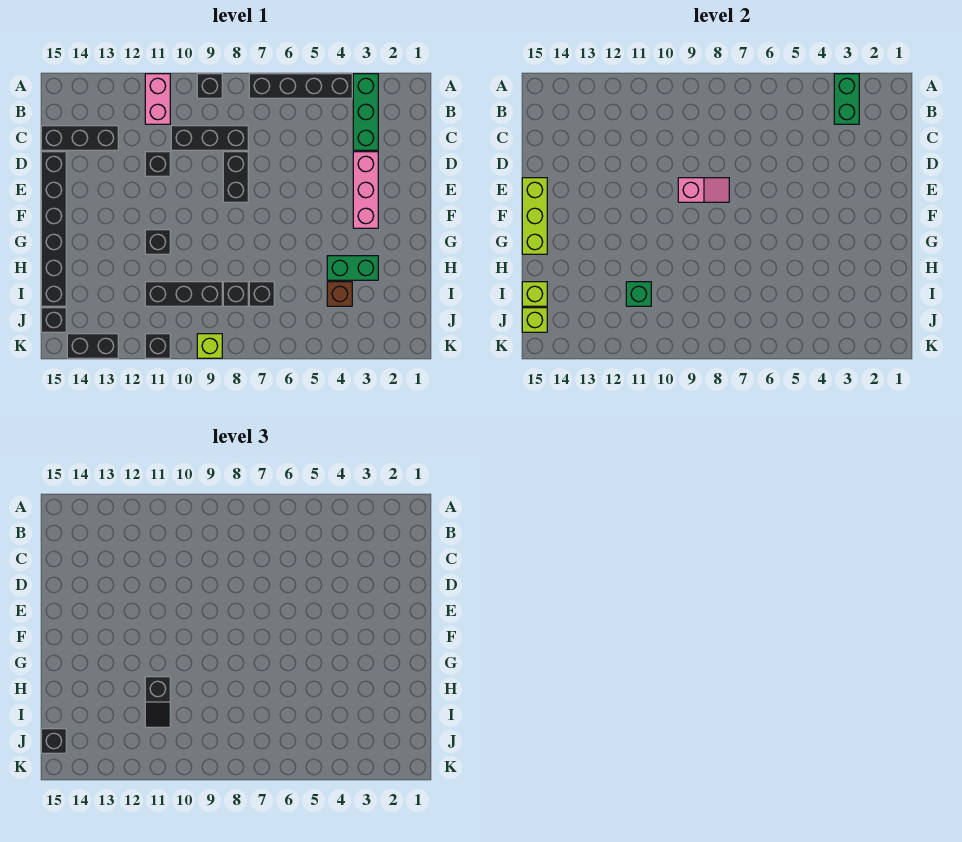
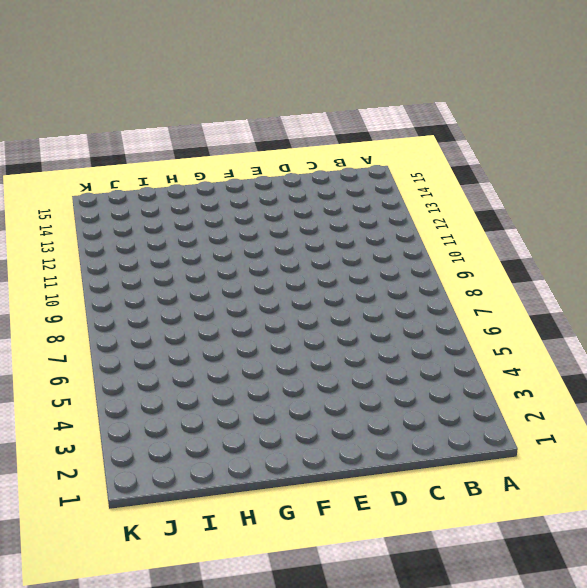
none -> green 1x3 brick [353,74,378,150]
none -> black 1x4 brick [249,74,352,98]
none -> black 1x1 brick [197,74,222,98]

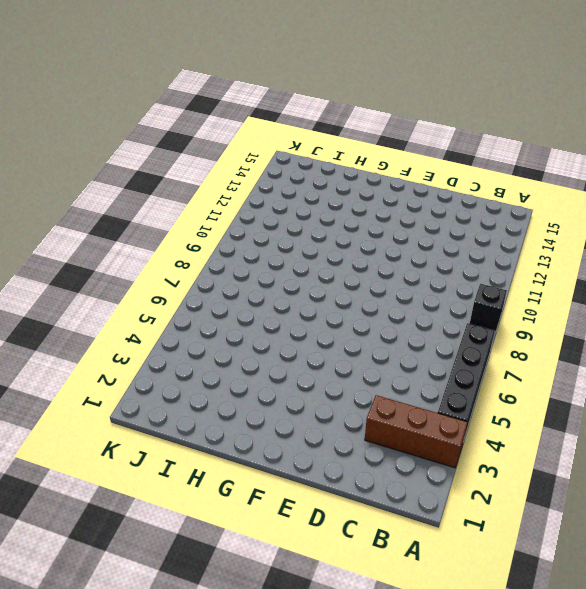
brown 1x3 brick [365,395,468,468] -> green 1x3 brick [353,74,378,150]
none -> pink 1x2 brick [145,74,170,124]
none -> black 1x3 brick [171,126,248,150]
none -> black 1x3 brick [41,126,118,150]

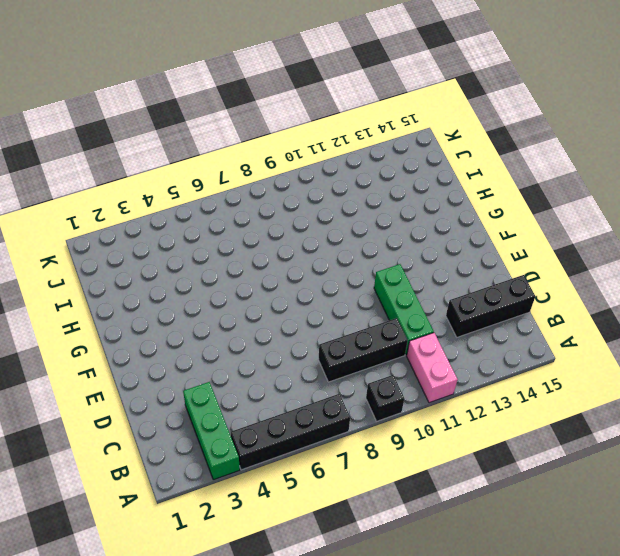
green 1x3 brick [374,264,434,355] -> black 1x1 brick [145,152,170,176]
none -> pink 1x3 brick [353,152,378,228]
none -> black 1x2 brick [223,152,248,202]
none -> black 1x6 brick [41,152,66,306]

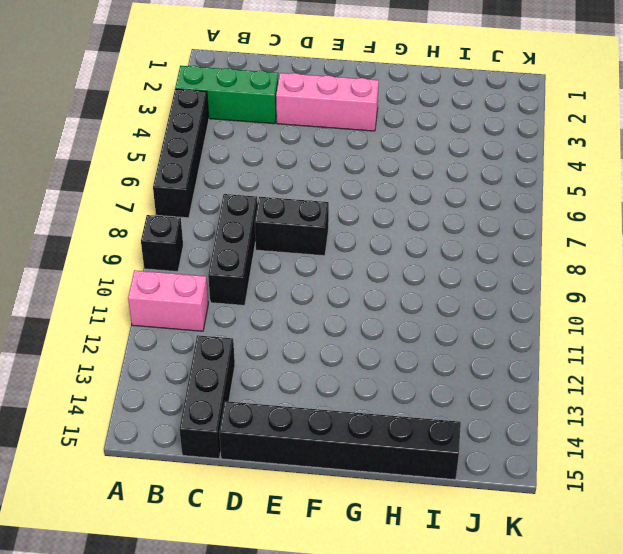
none -> black 1x1 brick [145,152,170,176]
none -> black 1x1 brick [145,230,170,254]
none -> green 1x2 brick [327,256,378,280]

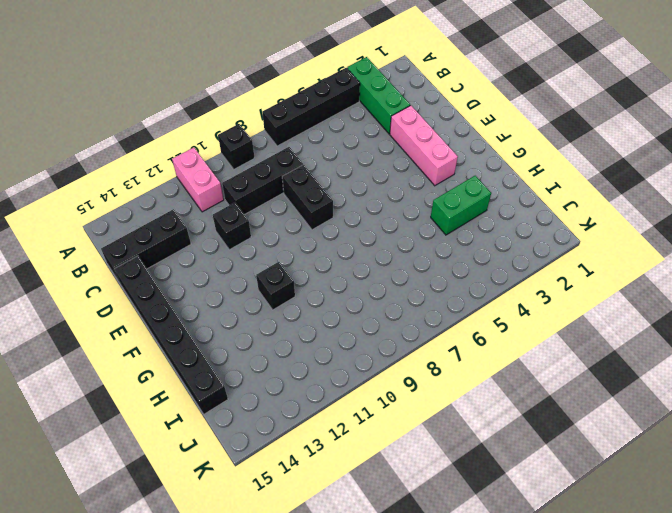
none -> brown 1x1 brick [327,282,352,306]
none -> black 1x1 brick [249,282,274,306]
none -> black 1x1 brick [223,282,248,306]

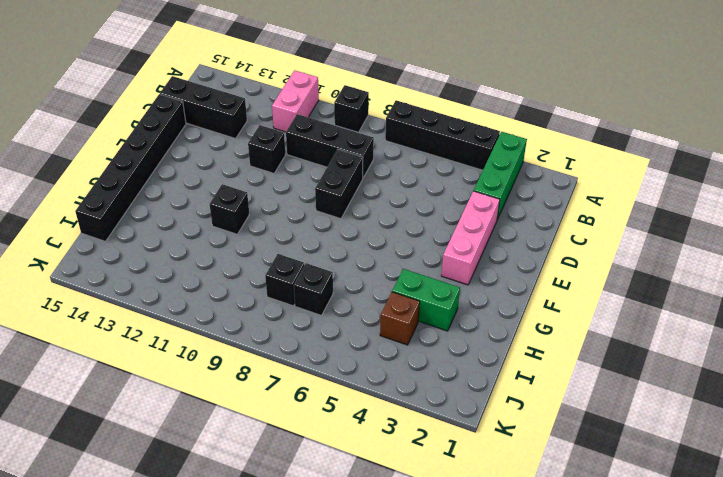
none -> black 1x3 brick [145,282,222,306]
none -> black 1x1 brick [41,308,66,332]
none -> lime 1x1 brick [197,334,222,358]

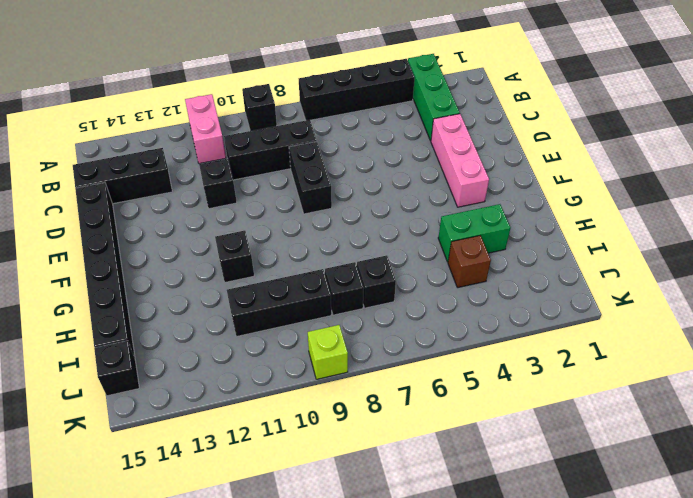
none -> black 1x1 brick [145,334,170,358]
none -> black 1x2 brick [67,334,118,358]
none -> green 1x2 brick [834,74,859,124]

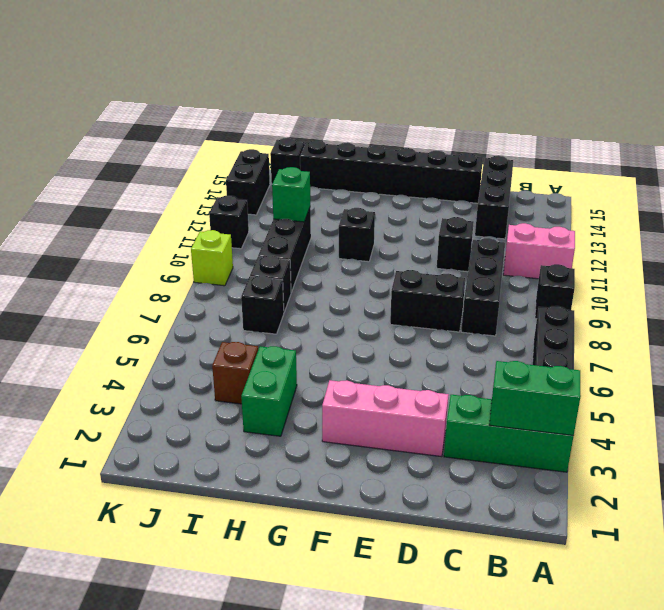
none -> pink 1x2 slope [678,178,729,202]
none -> lime 1x3 brick [522,178,547,254]
none -> lime 1x1 brick [522,282,547,306]

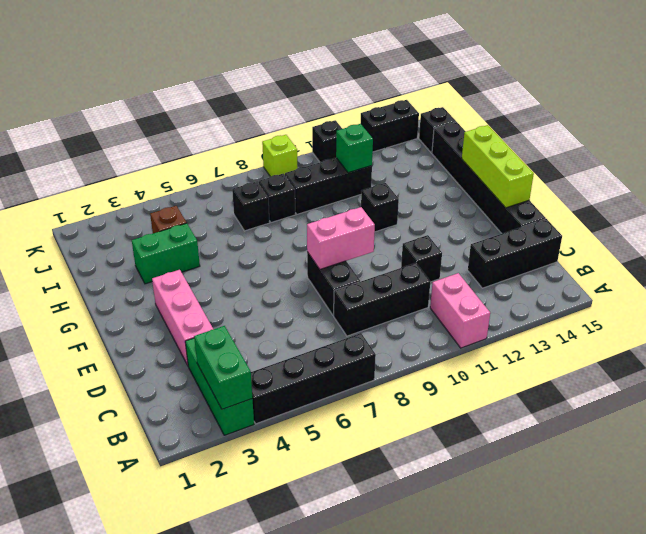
pink 1x2 brick [307,207,375,269] -> pink 1x2 slope [678,178,729,202]
none -> black 1x1 brick [197,74,222,98]
none -> lime 1x1 brick [522,282,547,306]
none -> lime 1x1 brick [522,308,547,332]

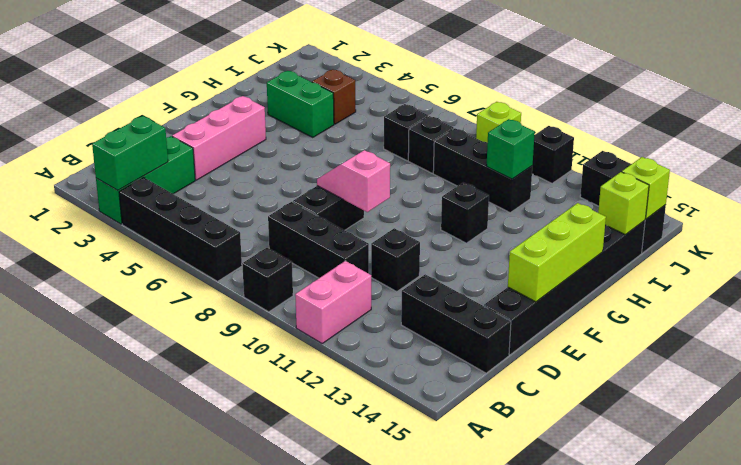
none -> black 1x2 slope [145,677,170,727]
none -> black 1x1 brick [41,729,66,753]

